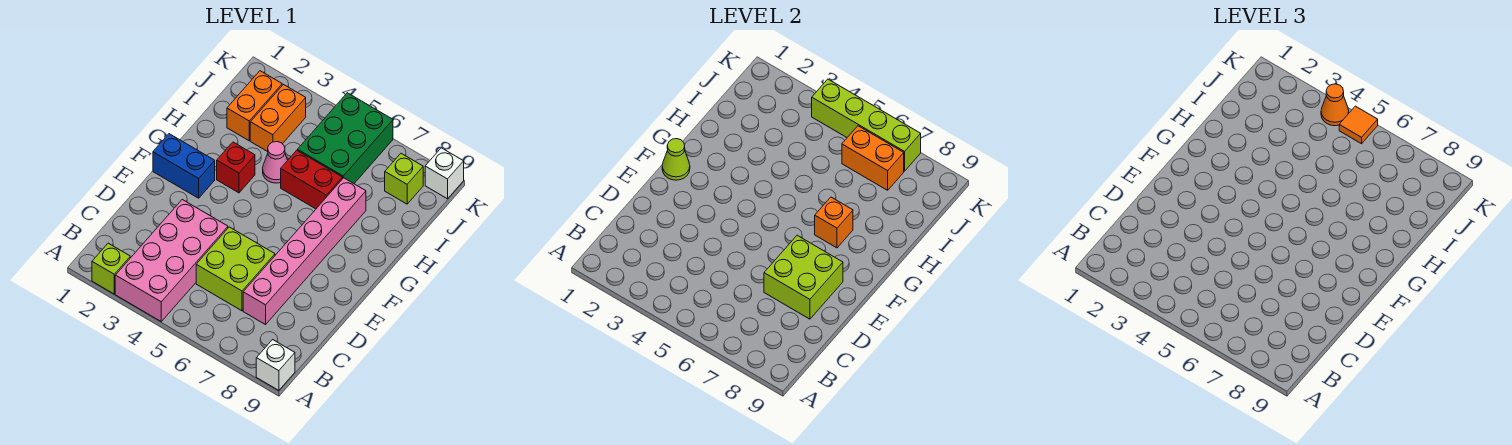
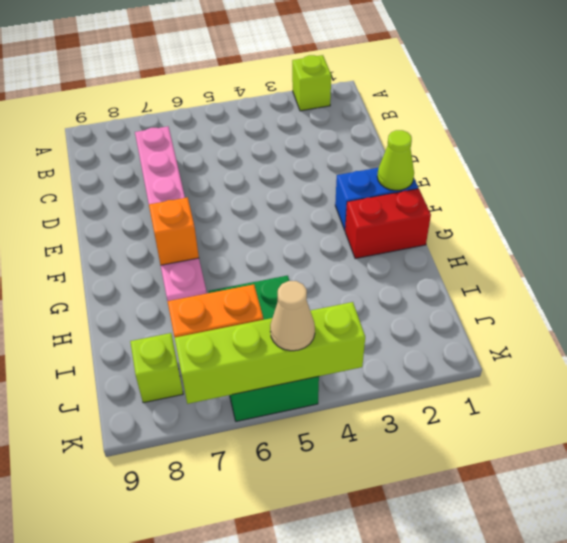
red 1x2 brick [345,189,431,259] -> red 1x2 brick moved to [281,150,343,209]
tan 1x1 cone [270,281,315,351] -> orange 1x1 tile [1339,106,1378,144]
none -> pink 2x4 brick [115,200,228,321]
none -> white 1x1 brick [256,340,295,390]
none -> lime 2x2 brick [196,227,275,311]

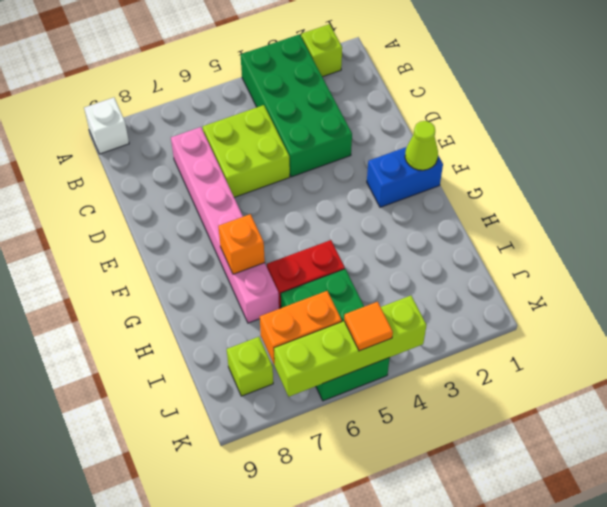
green 2x4 brick [241,34,352,177] -> pink 2x4 brick [115,200,228,321]
none -> red 1x1 brick [217,142,255,193]
none -> pink 1x1 cone [263,142,288,183]
none -> orange 1x2 brick [227,71,282,141]

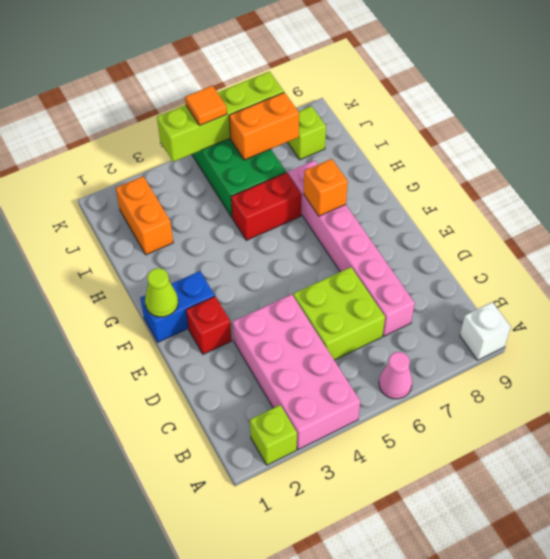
pink 1x1 cone [379,352,412,399] -> pink 1x1 cone moved to [263,142,288,183]
red 1x1 brick [186,296,232,354] -> red 1x1 brick moved to [217,142,255,193]
none -> orange 1x2 brick [250,85,306,152]
none -> white 1x1 brick [425,148,464,199]
none -> lime 2x2 brick [764,235,843,319]

